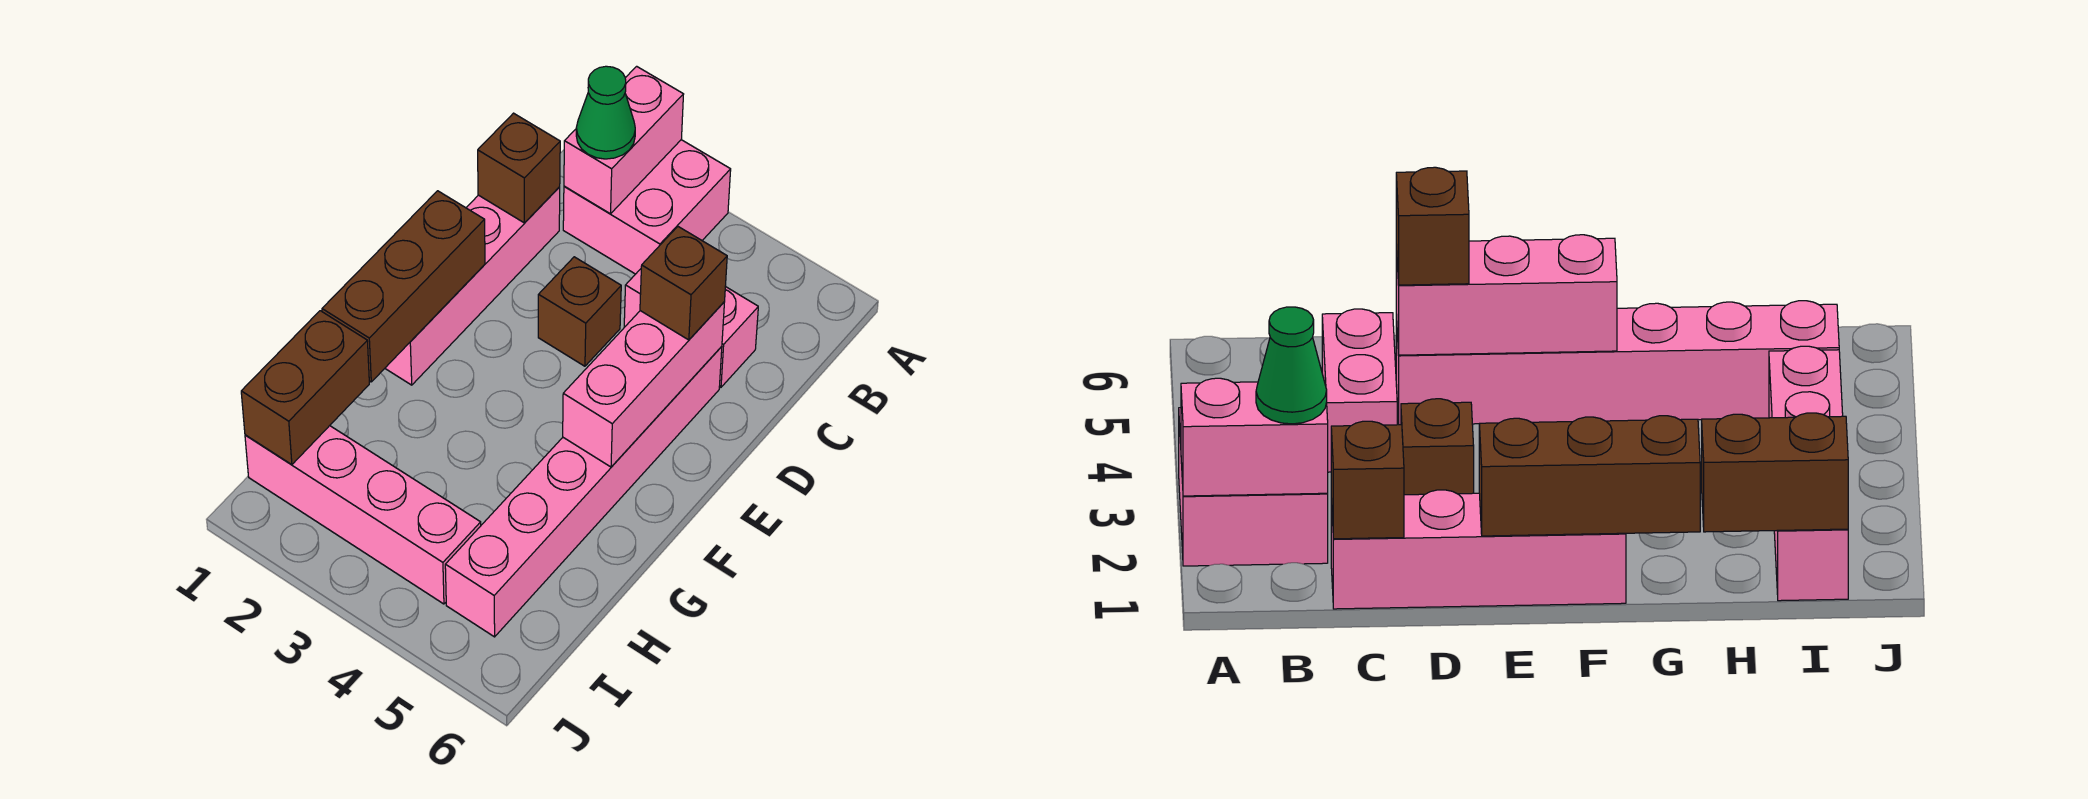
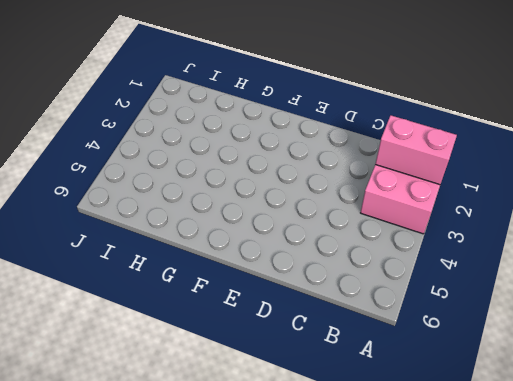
none -> pink 1x4 brick [385,187,560,385]
none -> pink 1x2 brick [624,269,758,387]
none -> brown 1x1 brick [538,257,621,366]

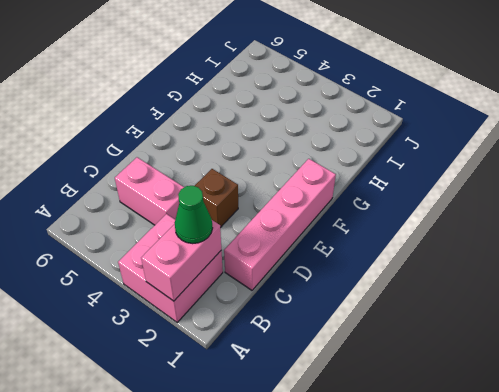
none -> pink 1x6 brick [445,346,722,637]
none -> pink 1x4 brick [245,426,481,604]
none -> brown 1x1 brick [478,113,560,223]

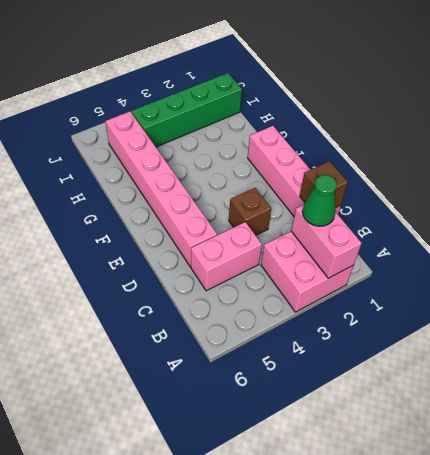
green 1x4 brick [132,73,242,147] -> pink 1x4 brick [245,426,481,604]
none -> pink 1x3 brick [563,302,724,467]
none -> brown 1x3 brick [322,191,485,382]
none -> brown 1x2 brick [241,311,369,465]

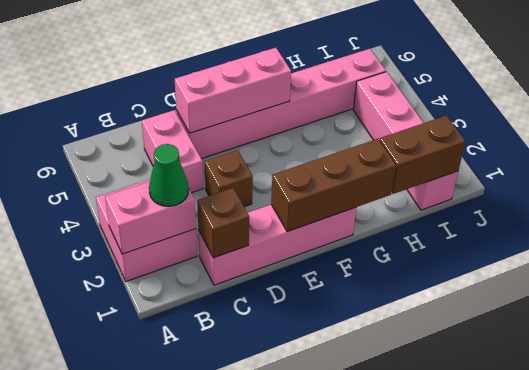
none -> brown 1x1 brick [640,227,727,340]

